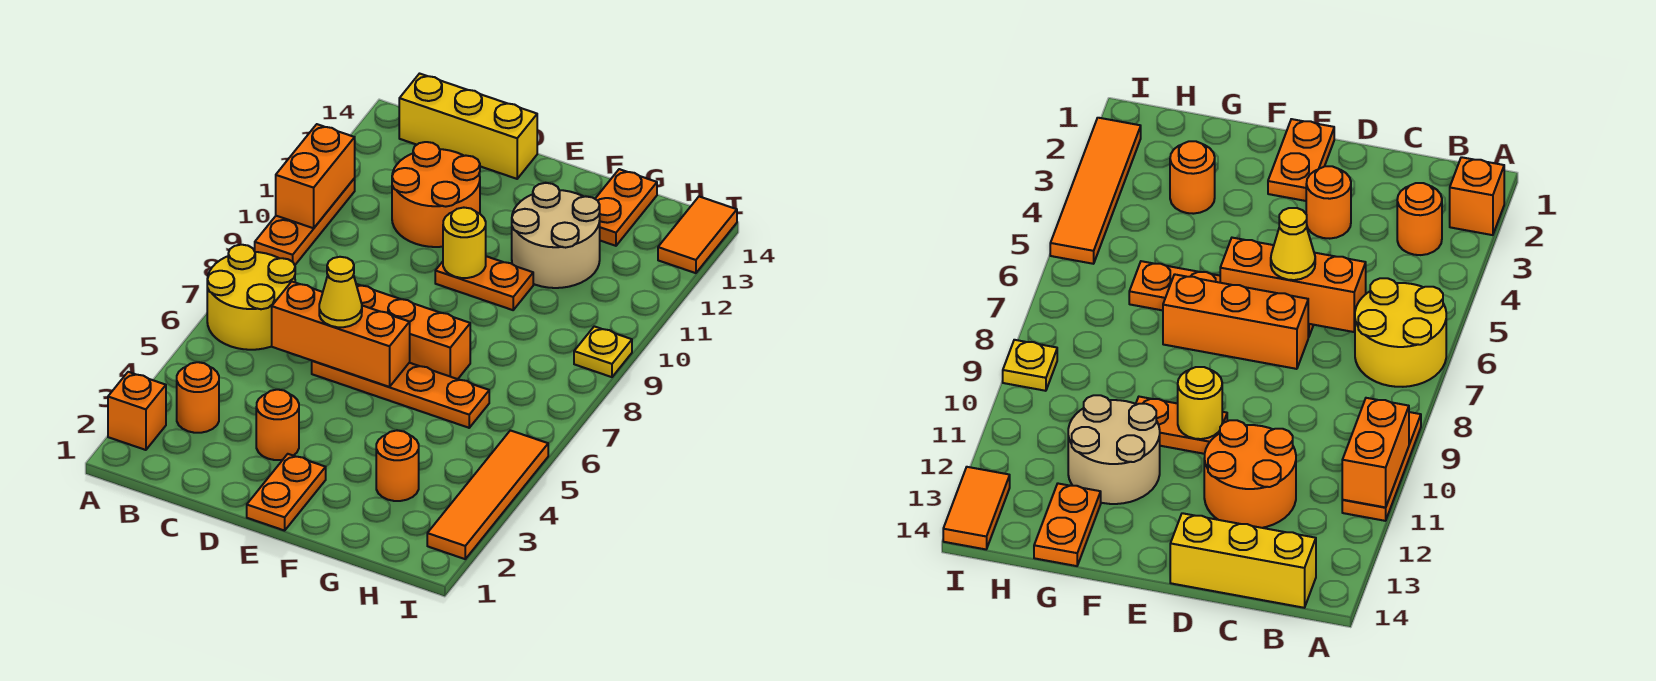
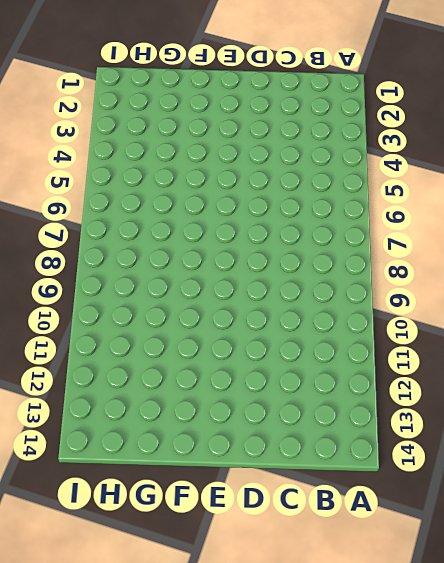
none -> orange 1x1 brick [108,372,166,450]
none -> yellow 2x2 round brick [207,245,295,350]
none -> orange 1x3 plate [255,178,355,265]

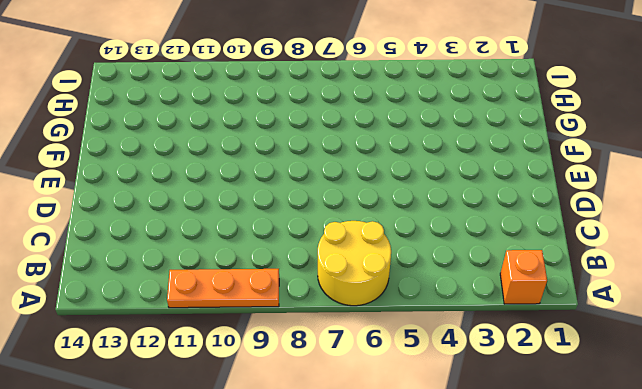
none -> orange 1x1 round brick [177,362,219,433]
none -> yellow 1x3 brick [399,74,537,179]
none -> orange 2x2 round brick [392,142,480,247]

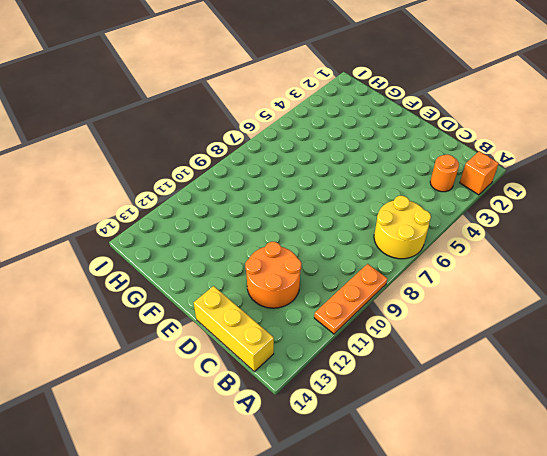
none -> orange 1x1 round brick [256,390,299,460]
none -> orange 1x4 plate [312,361,489,428]
none -> orange 1x3 brick [356,284,470,379]

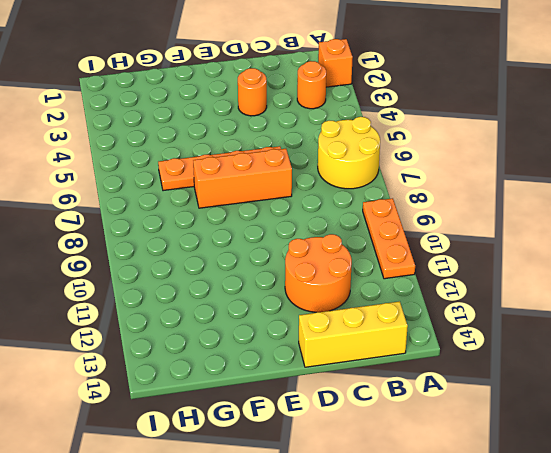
none -> orange 1x2 plate [247,454,326,531]
none -> orange 1x2 plate [435,256,533,310]
none -> tan 2x2 round brick [512,183,600,288]

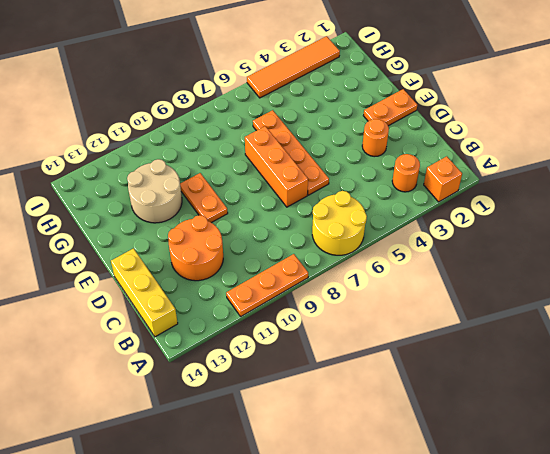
none -> orange 1x1 round brick [376,431,419,501]
none -> orange 1x2 plate [595,169,657,246]
none -> yellow 1x1 plate [574,326,632,377]

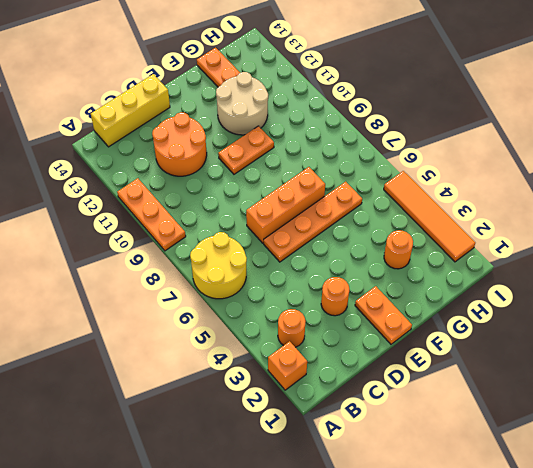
none -> yellow 1x1 plate [574,326,632,377]
none -> orange 1x2 tile [658,197,737,273]
none -> orange 1x2 brick [276,124,355,228]

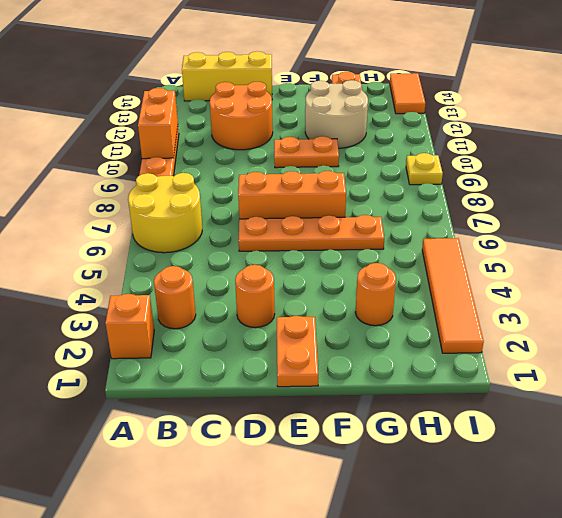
none -> orange 1x3 brick [272,282,410,387]
none -> yellow 1x1 round brick [443,208,486,278]
none -> yellow 1x1 cone [319,257,362,327]

